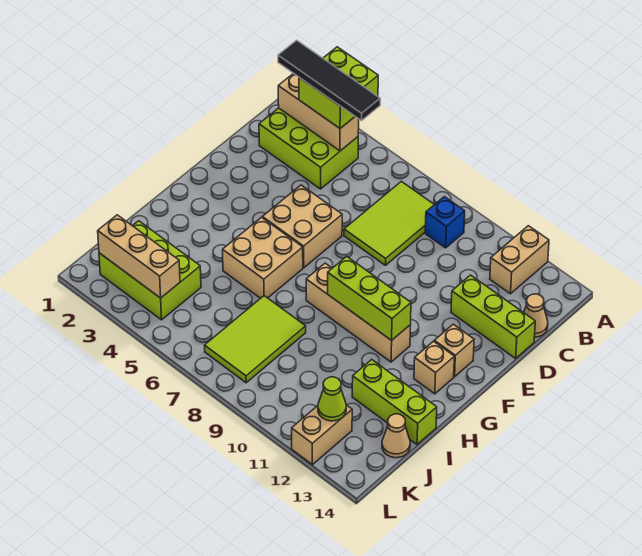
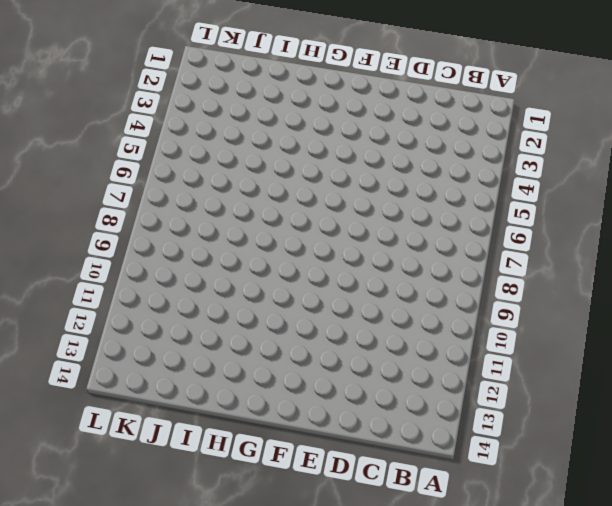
none -> tan 1x2 brick [490,226,549,294]
none -> lime 2x3 brick [259,108,358,189]
none -> lime 2x3 tile [344,181,434,265]

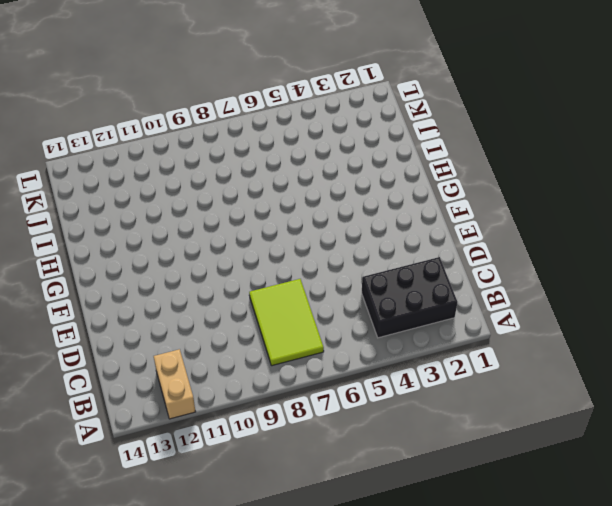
black 2x3 brick [362,257,457,338] -> lime 2x3 brick [259,108,358,189]
none -> blue 1x1 brick [425,197,465,248]
none -> tan 1x1 cone [524,294,548,337]
none -> lime 1x3 brick [451,275,535,358]

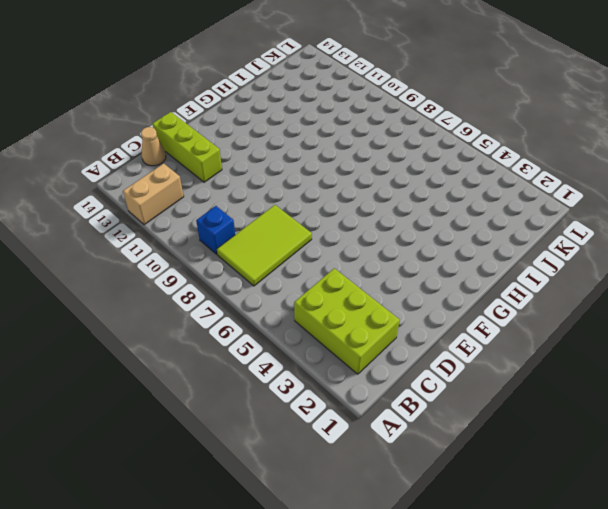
none -> tan 2x2 brick [262,185,342,268]
none -> tan 1x1 brick [434,324,474,377]
none -> tan 2x2 brick [223,217,303,298]

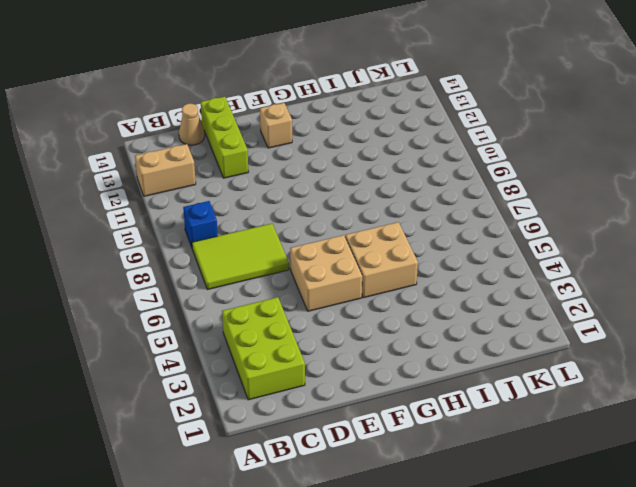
none -> tan 1x4 brick [306,263,410,362]
none -> tan 1x1 brick [414,341,454,394]
none -> lime 2x3 tile [204,296,306,383]

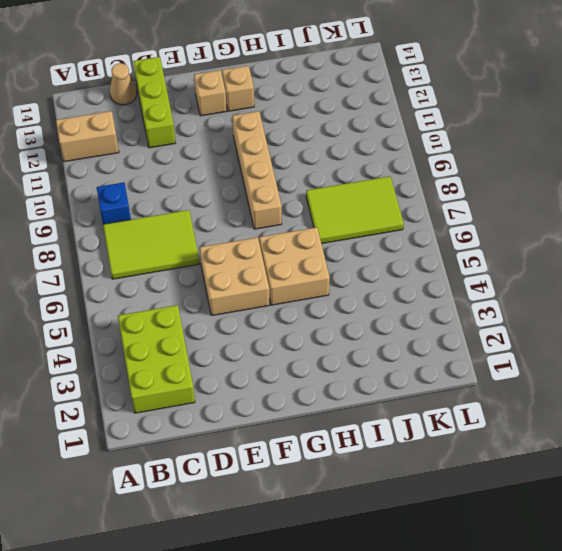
none -> lime 1x3 brick [352,360,437,445]
none -> lime 2x3 brick [99,221,201,320]
none -> tan 1x1 cone [382,414,410,458]

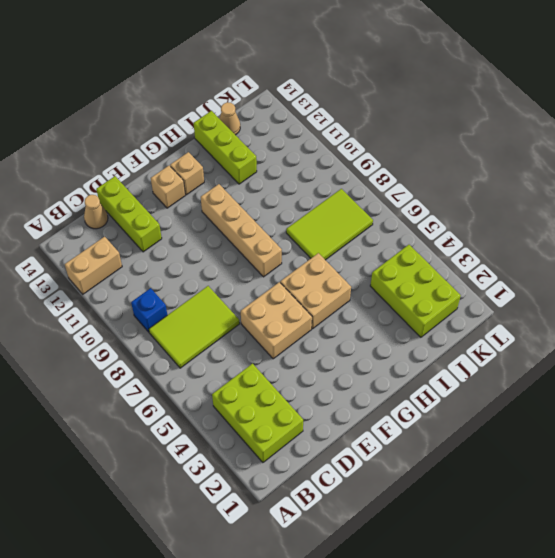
none -> tan 1x2 brick [292,405,352,465]
none -> tan 1x3 brick [278,73,359,151]
none -> lime 1x3 brick [328,256,411,340]

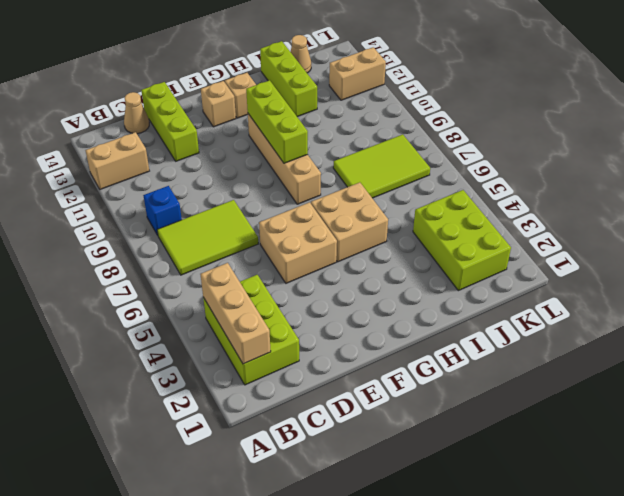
none -> tan 1x3 brick [98,215,180,298]
none -> lime 1x1 cone [318,377,346,421]
none -> lime 2x2 brick [299,47,378,128]

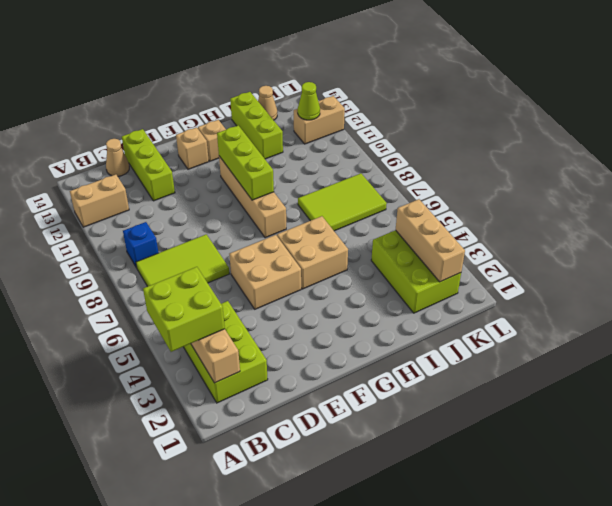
none -> black 1x4 tile [278,40,380,121]

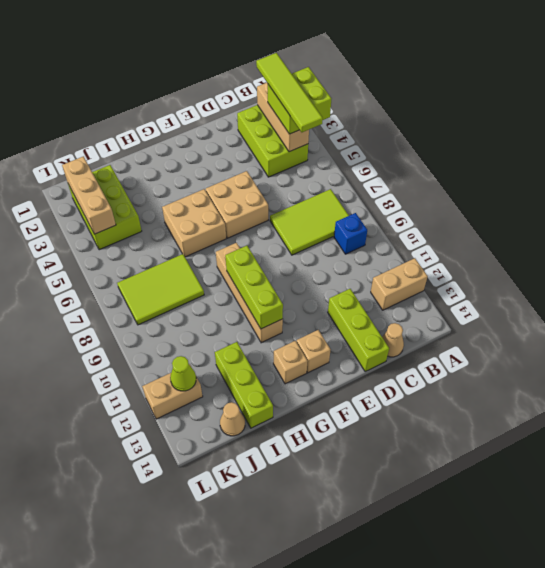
lime 1x4 tile [256,53,323,132] -> black 1x4 tile [278,40,380,121]

